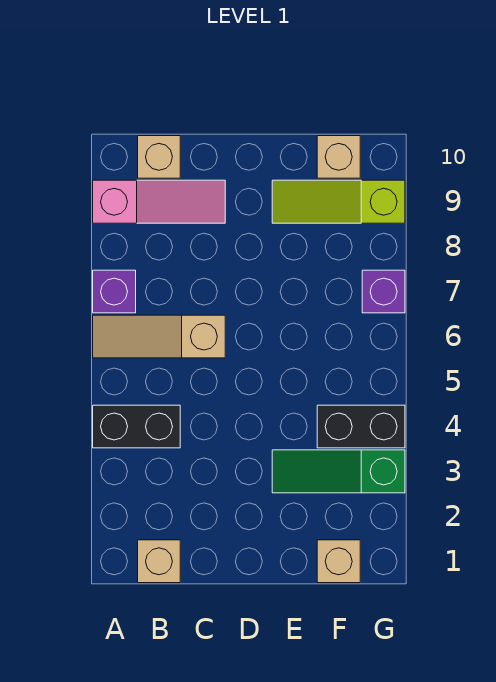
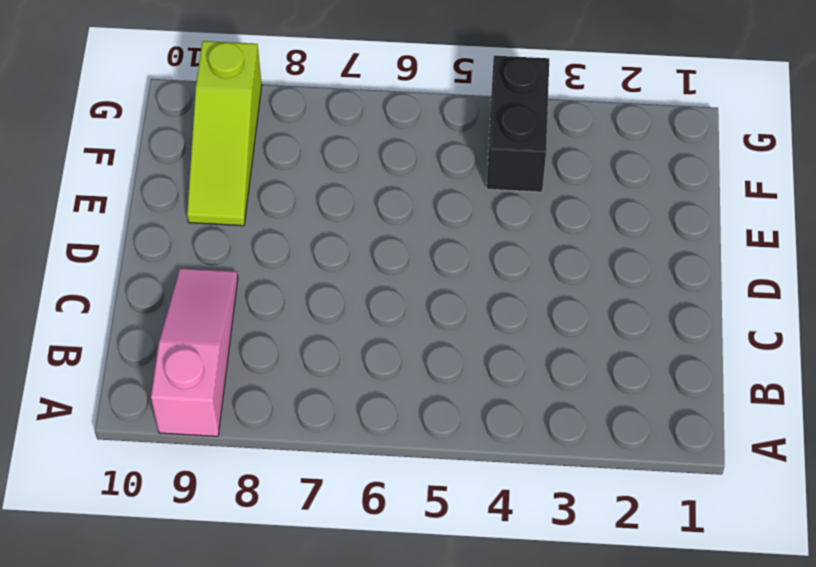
none -> black 1x2 brick [93,405,180,448]
none -> tan 1x3 slope [93,315,225,358]
none -> purple 1x1 brick [93,270,136,313]

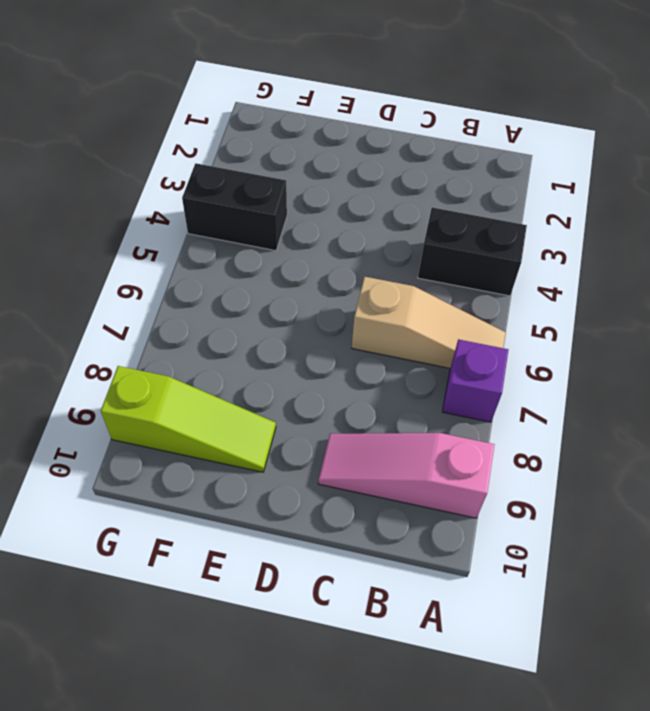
none -> tan 1x1 brick [138,540,180,583]
none -> tan 1x1 brick [138,136,180,178]
none -> green 1x3 slope [272,450,405,493]

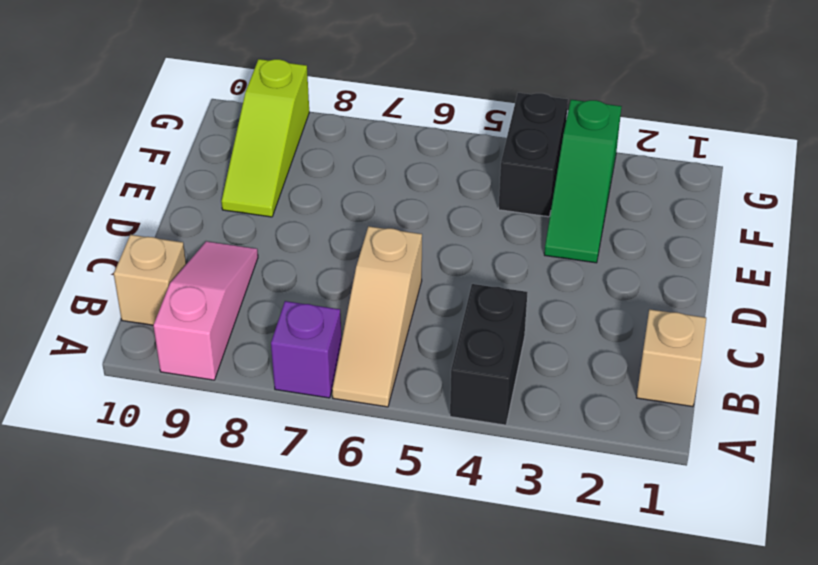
none -> tan 1x1 brick [317,540,360,583]
none -> tan 1x1 brick [317,136,360,178]
none -> purple 1x1 brick [362,270,405,313]

